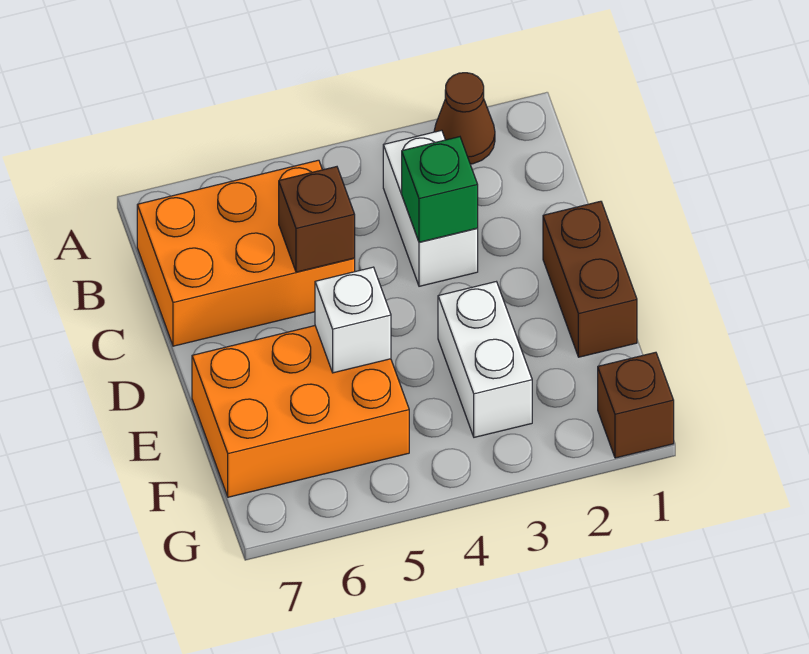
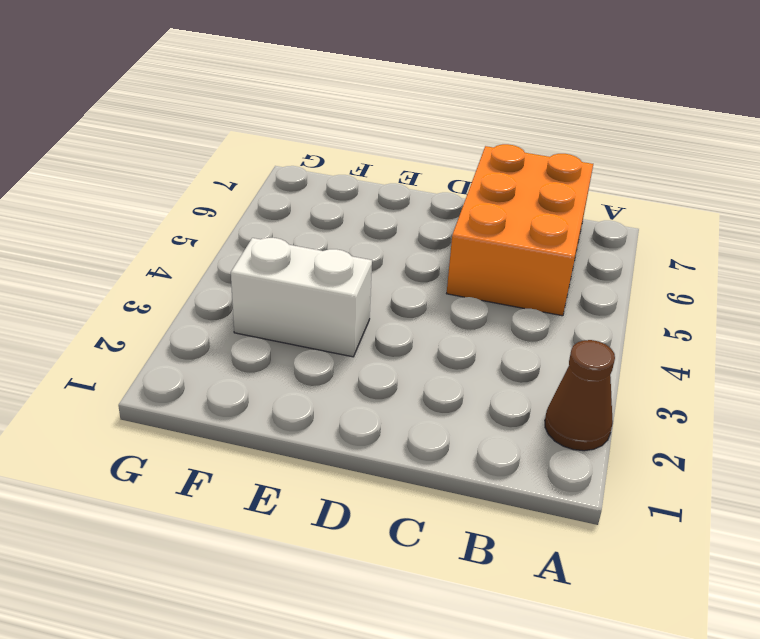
none -> white 1x2 brick [383,130,478,286]
none -> brown 1x2 brick [543,201,637,357]

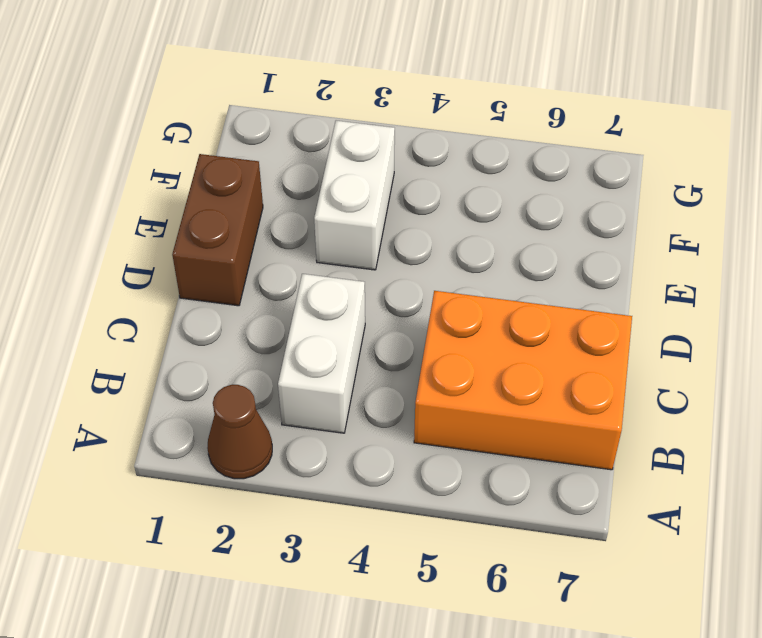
none -> orange 2x3 brick [192,326,409,497]
none -> brown 1x1 brick [598,352,674,458]

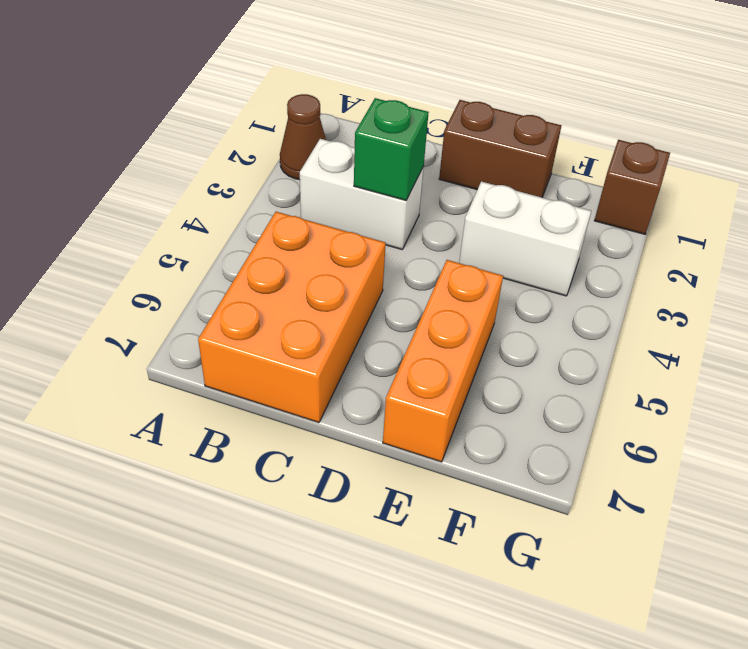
orange 1x3 brick [383,260,503,462] -> orange 2x3 brick [192,326,409,497]
none -> brown 1x1 brick [279,167,355,272]
none -> white 1x1 brick [315,267,391,373]

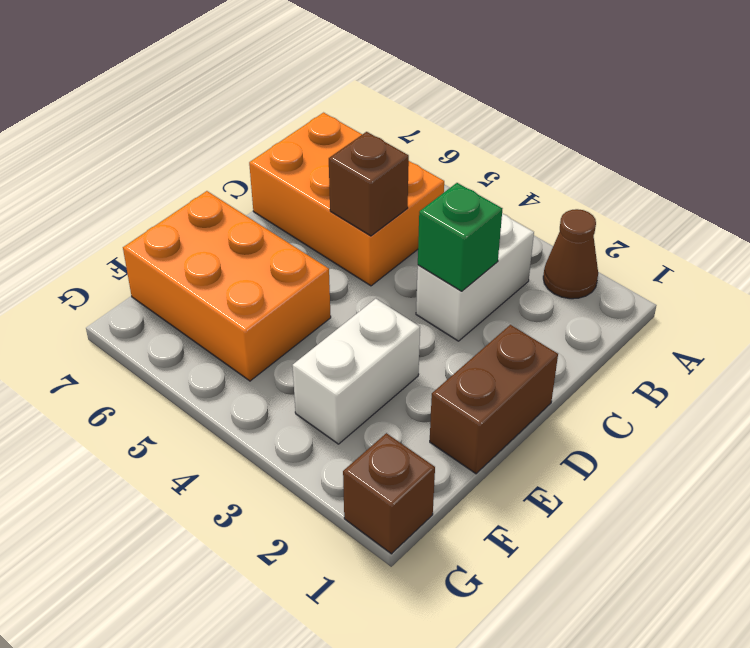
none -> white 1x1 brick [315,267,391,373]

